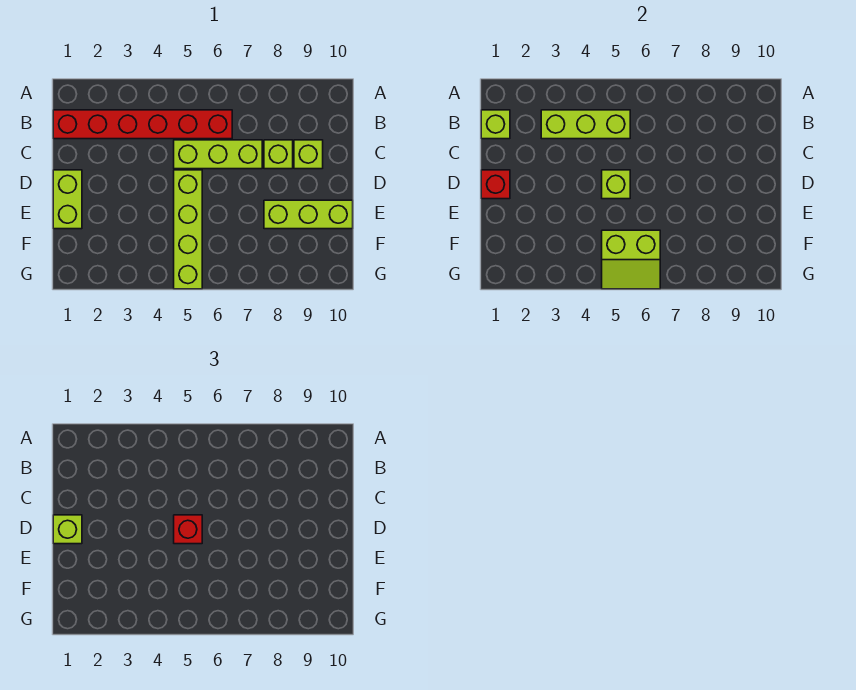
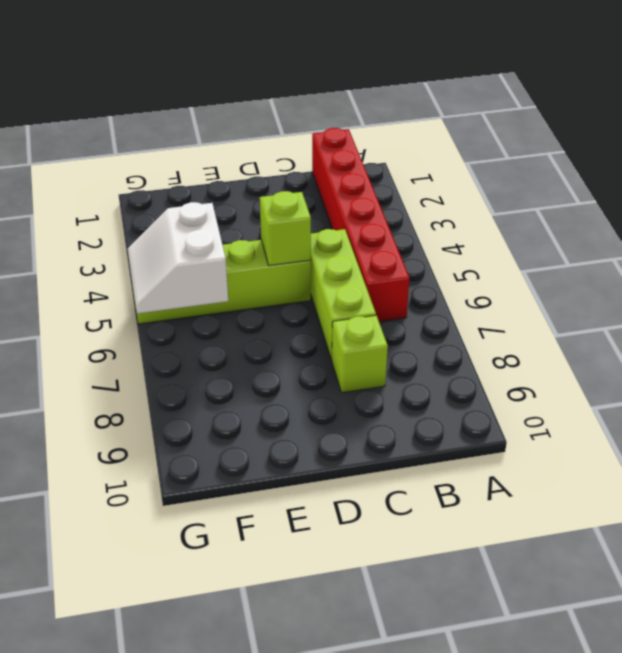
white 2x2 slope [128,202,228,314] -> lime 2x2 slope [602,230,660,289]
none -> lime 1x1 brick [294,140,323,169]
none -> lime 1x2 brick [53,170,82,229]
none -> lime 1x3 brick [264,200,353,229]

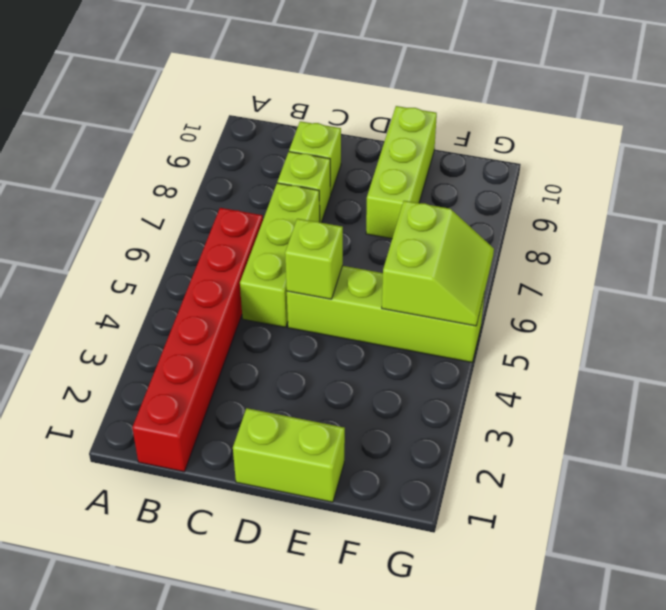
none -> lime 1x1 brick [481,110,510,139]
none -> lime 1x3 brick [541,110,630,139]
none -> red 1x1 brick [481,170,510,199]

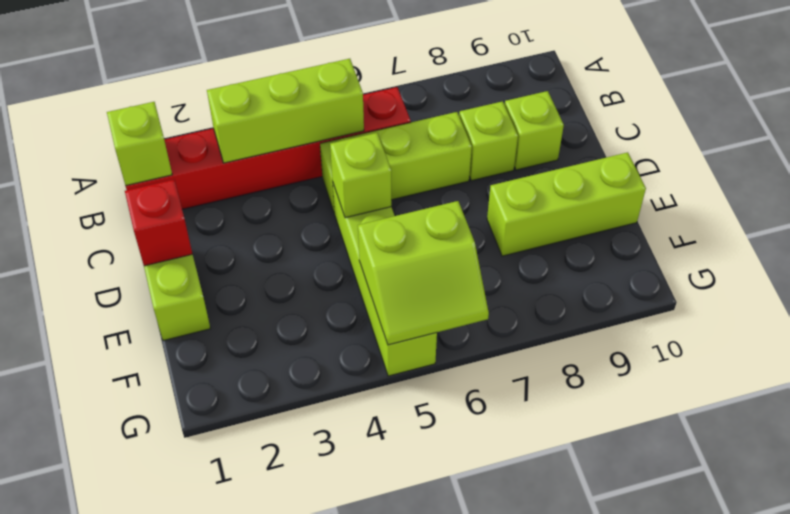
none -> lime 1x1 brick [53,515,82,544]
none -> red 1x1 brick [174,515,202,544]

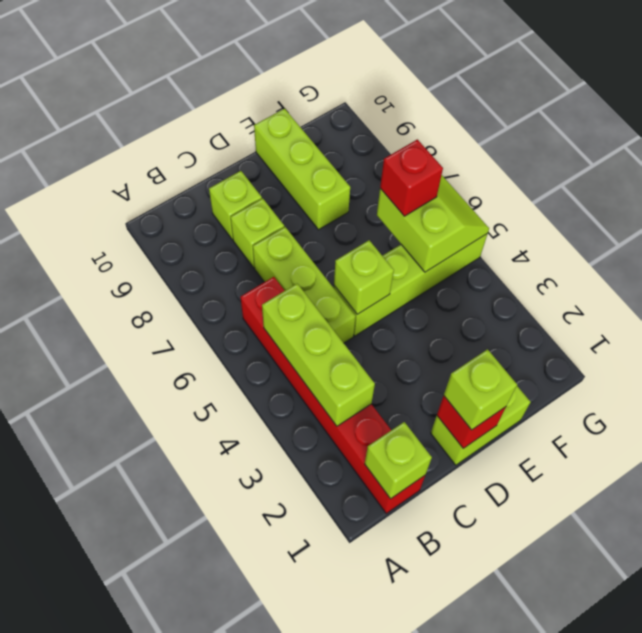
red 1x1 brick [380,139,443,216] -> red 1x1 brick moved to [174,515,202,544]

